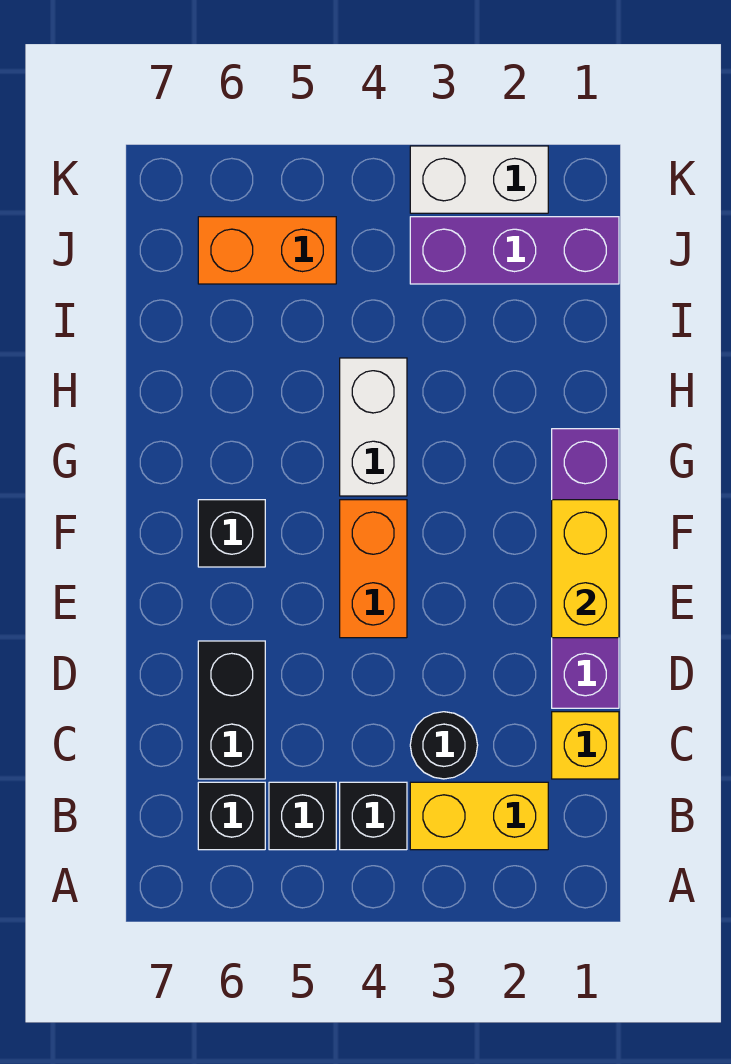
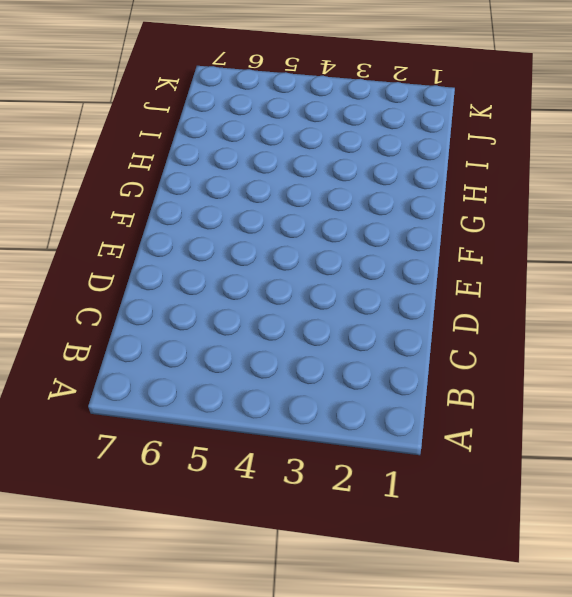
none -> yellow 1x2 brick [410,782,548,850]
none -> black 1x1 brick [340,782,407,850]
none -> black 1x1 brick [269,782,336,850]

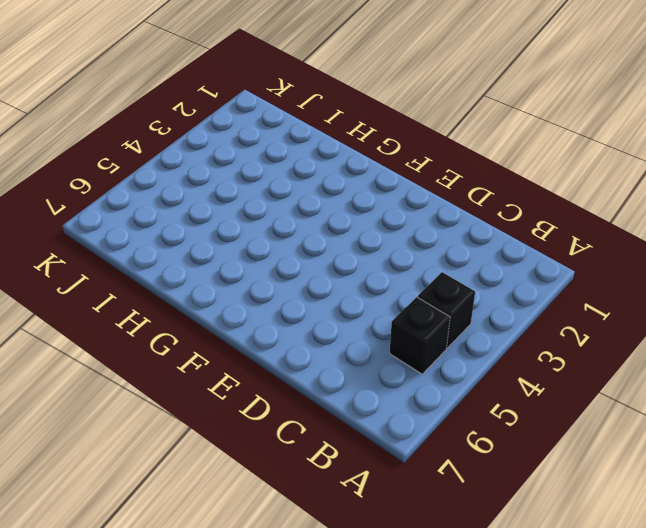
none -> yellow 1x2 brick [410,782,548,850]
none -> black 1x1 brick [198,782,265,850]
none -> yellow 1x1 brick [552,712,619,779]

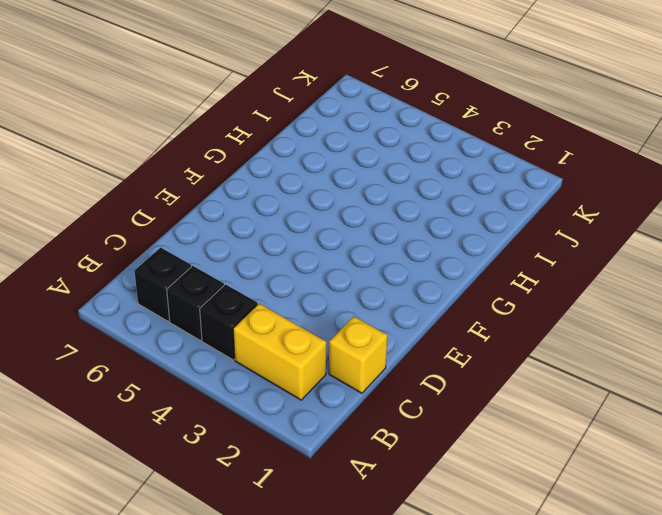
none -> black 1x1 round brick [410,712,478,779]
none -> black 1x2 brick [198,641,265,779]
none -> purple 1x4 brick [552,429,619,708]

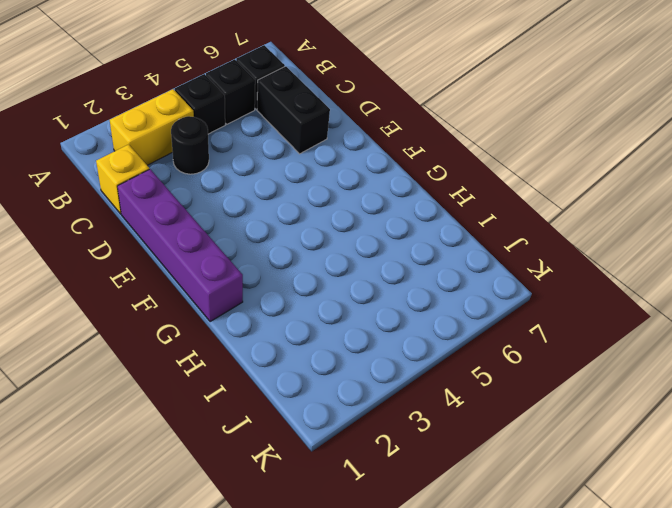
none -> orange 1x2 brick [340,500,407,638]
none -> black 1x1 brick [198,500,265,567]
none -> white 1x2 brick [340,358,407,496]

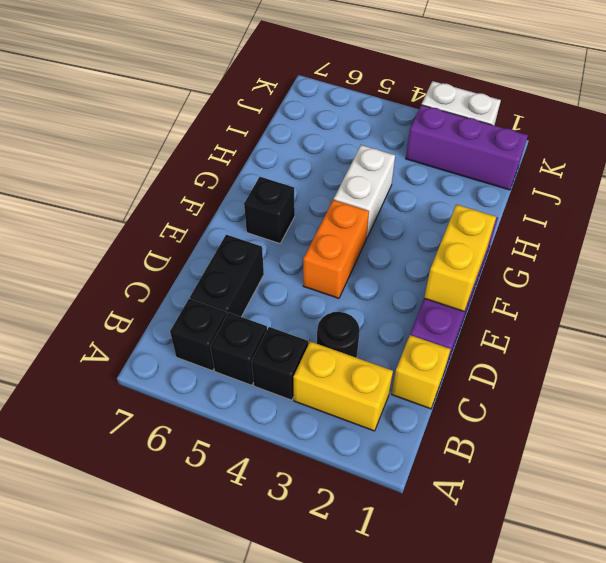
none -> orange 1x2 brick [198,217,336,284]

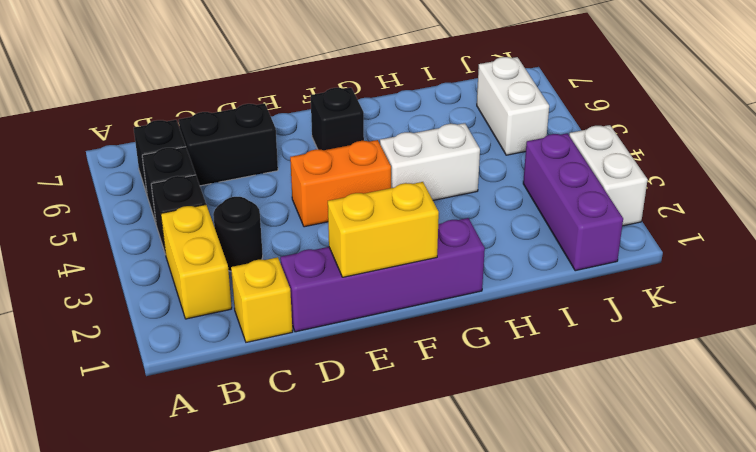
white 1x2 brick [477,57,549,155] -> orange 1x2 brick [198,217,336,284]

